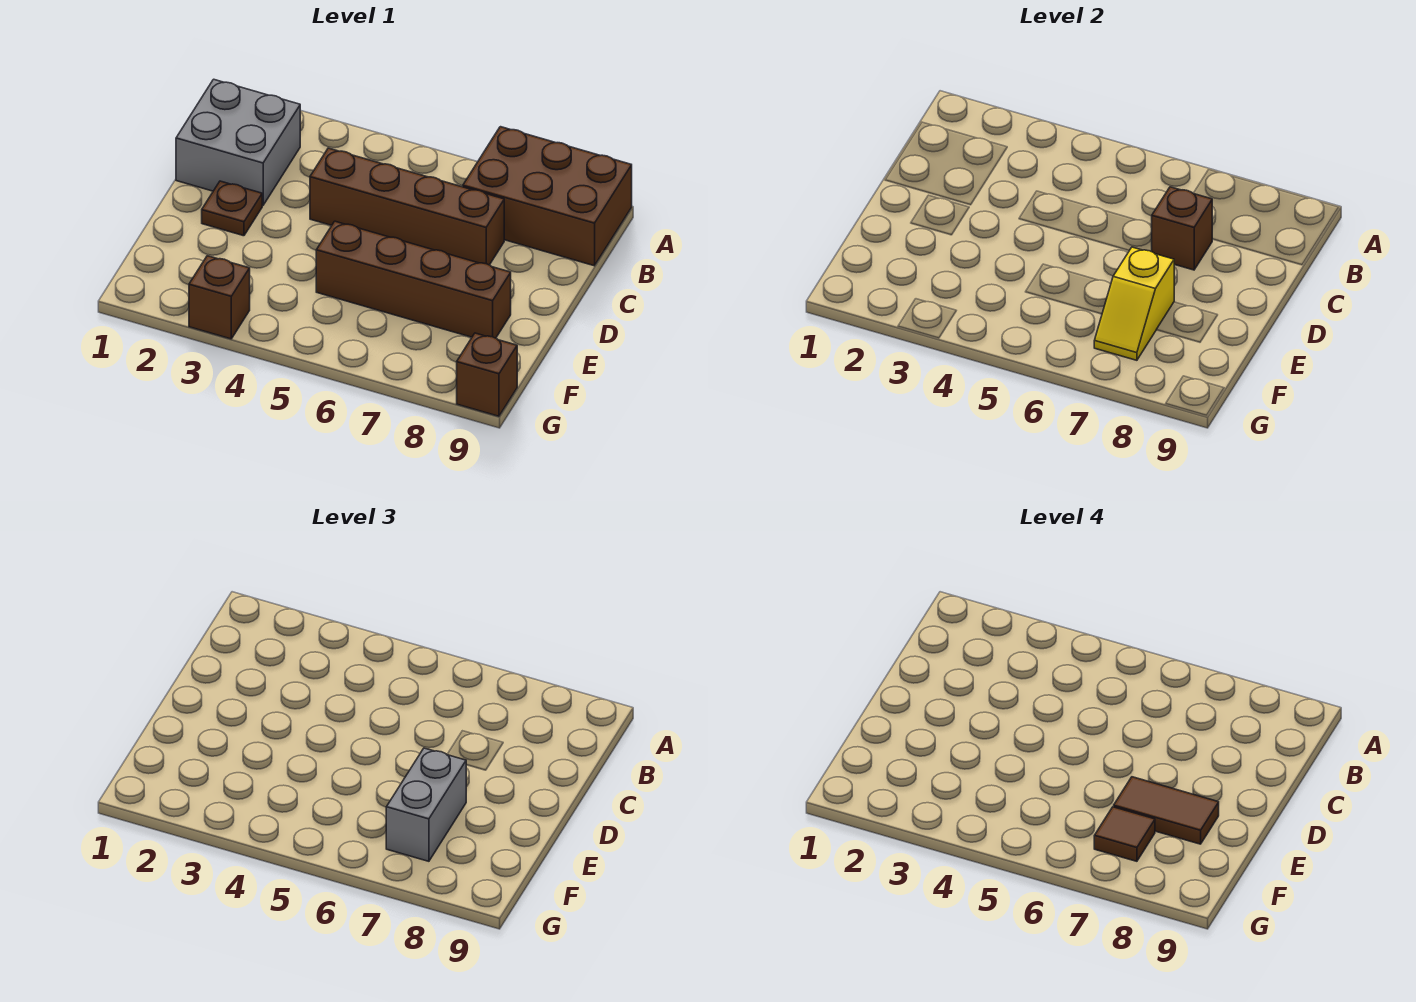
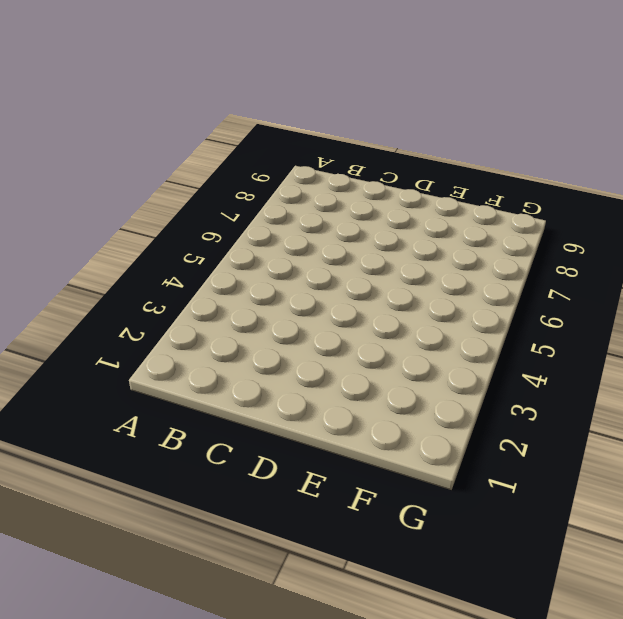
none -> brown 2x3 brick [463,127,632,266]
none -> grey 2x2 brick [176,79,300,206]
none -> brown 1x4 brick [310,148,504,265]

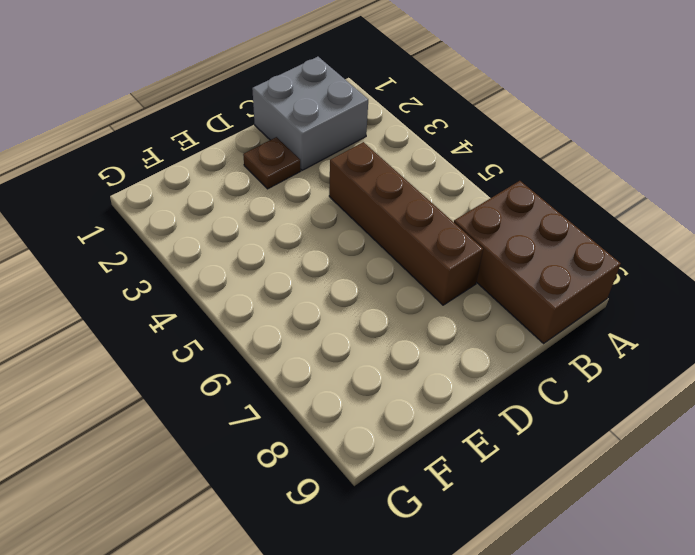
none -> brown 1x4 brick [316,221,511,338]
none -> brown 1x1 brick [189,256,250,339]
none -> brown 1x1 brick [457,333,517,416]

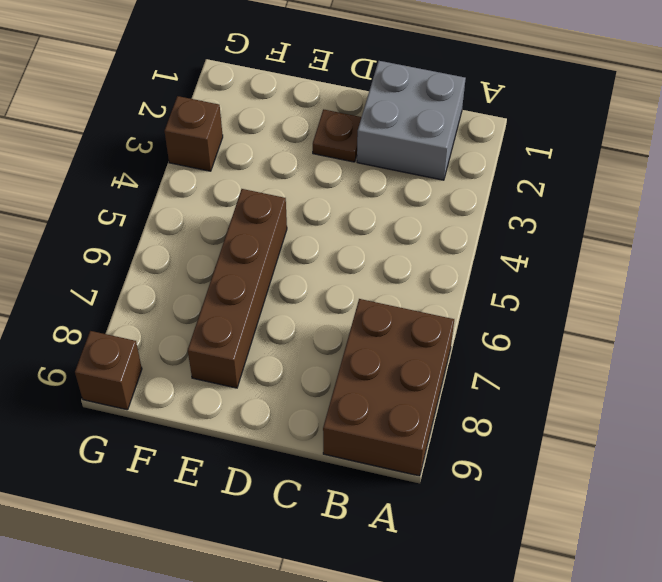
none -> brown 1x4 brick [310,148,504,265]
none -> brown 1x1 brick [1152,187,1212,270]
none -> yellow 1x2 slope [1094,247,1174,360]

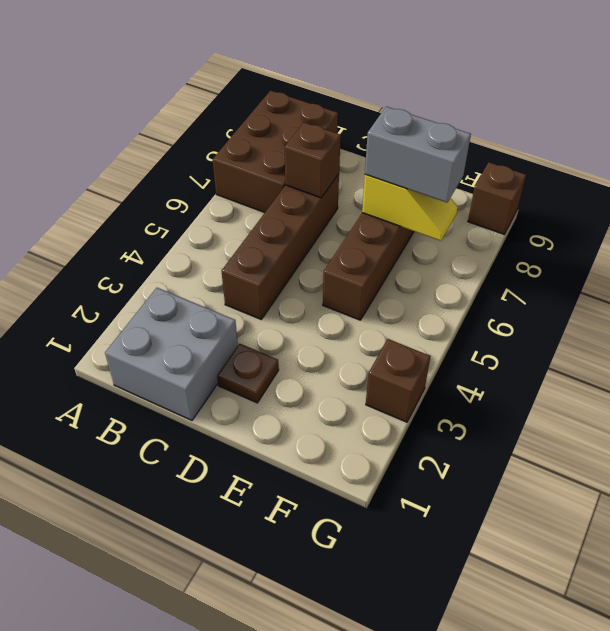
none -> brown 1x2 tile [1114,777,1219,844]
none -> brown 1x1 tile [1094,807,1155,861]

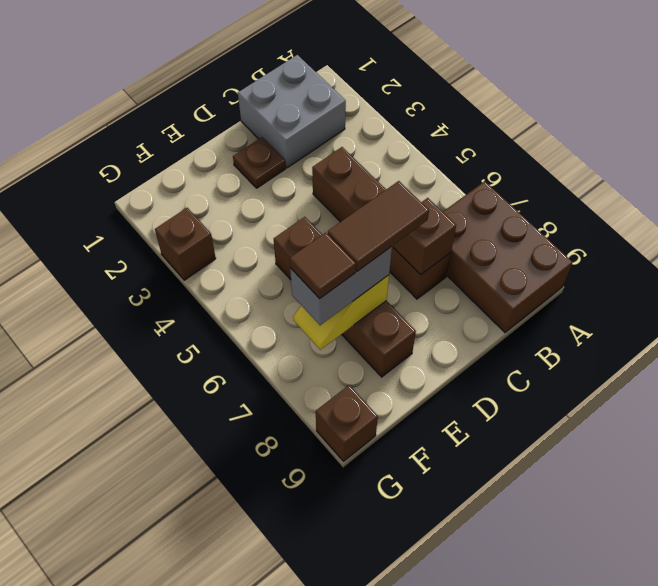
brown 1x2 tile [328,181,429,271] -> brown 1x2 tile turned to [1114,777,1219,844]

